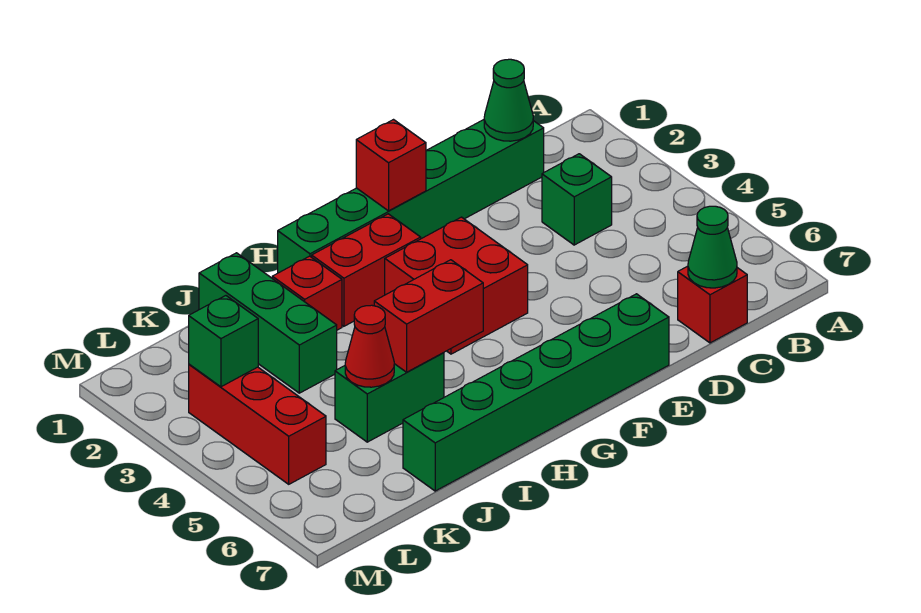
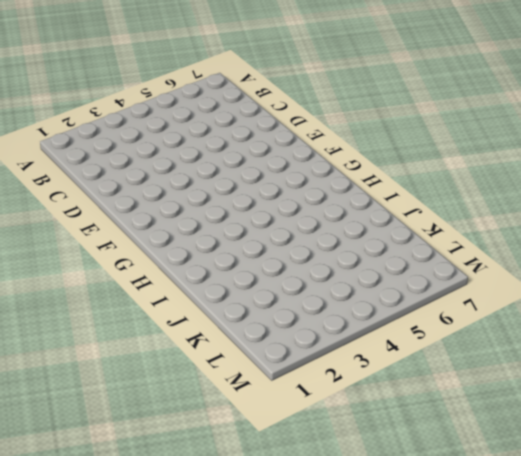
none -> green 1x6 brick [278,120,544,273]
none -> green 1x1 brick [542,154,612,245]
none -> red 1x1 brick [678,266,747,343]

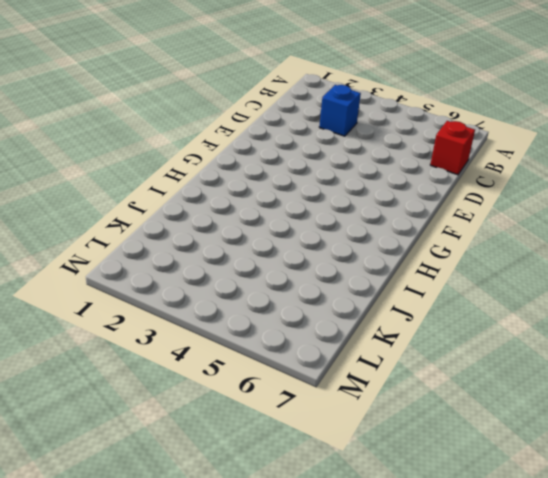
blue 1x1 brick [319,85,361,136] -> green 1x1 brick [542,154,612,245]
none -> green 1x6 brick [278,120,544,273]
none -> green 1x6 brick [403,294,669,491]
none -> red 2x2 brick [385,217,528,354]

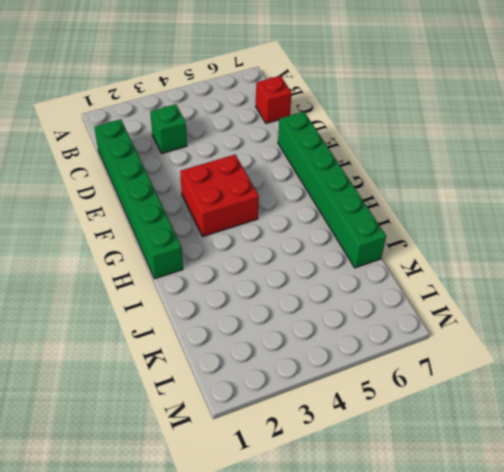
none -> red 1x2 brick [312,214,421,326]
none -> red 1x1 brick [272,256,342,330]
none -> green 1x2 brick [335,353,444,442]

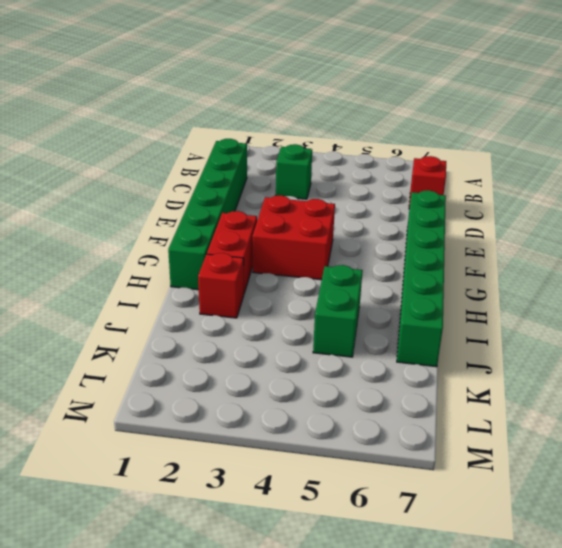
none -> green 1x3 brick [199,253,337,393]
none -> red 1x3 brick [189,364,326,484]
none -> green 1x1 cone [484,59,533,141]

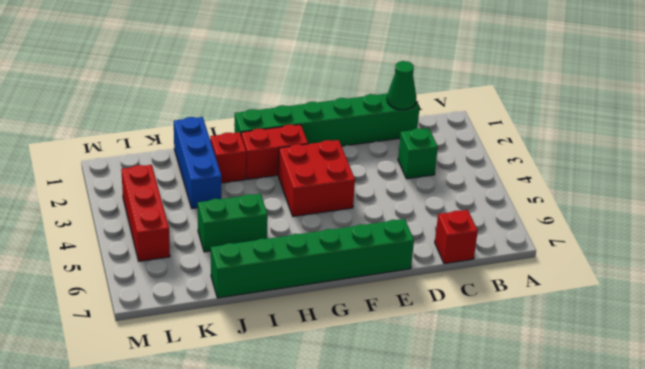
blue 1x3 brick [174,117,222,209] -> green 1x3 brick [199,253,337,393]
none -> green 1x1 cone [688,206,737,288]
none -> red 1x1 brick [356,120,426,211]
none -> red 1x2 brick [374,260,483,372]

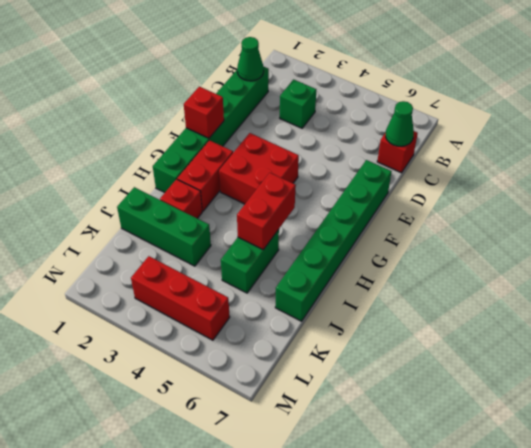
none -> red 1x1 cone [345,305,394,387]
none -> green 1x1 brick [189,296,258,387]

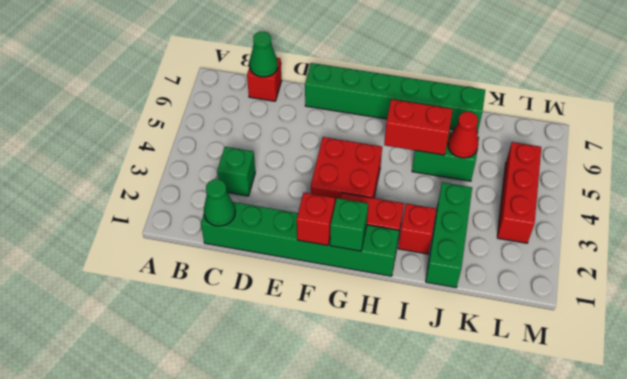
green 1x1 brick [330,198,368,251] -> green 1x1 brick moved to [189,296,258,387]

